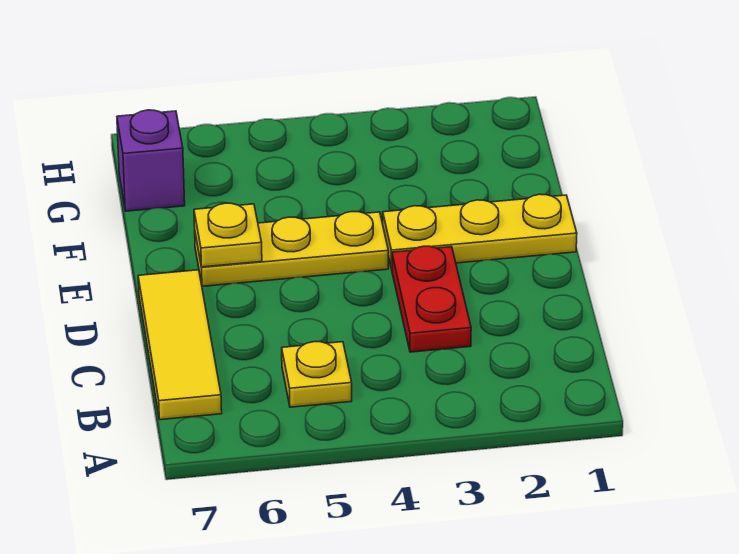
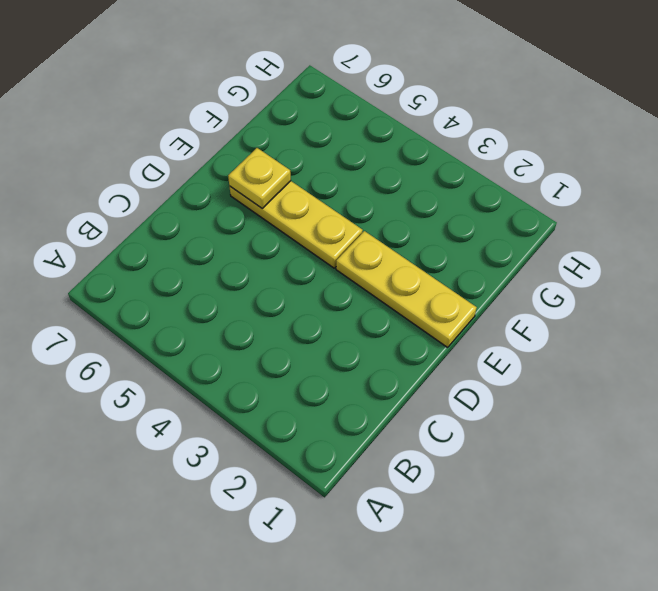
none -> yellow 1x1 plate [282,342,352,407]
none -> yellow 1x3 tile [138,270,222,420]

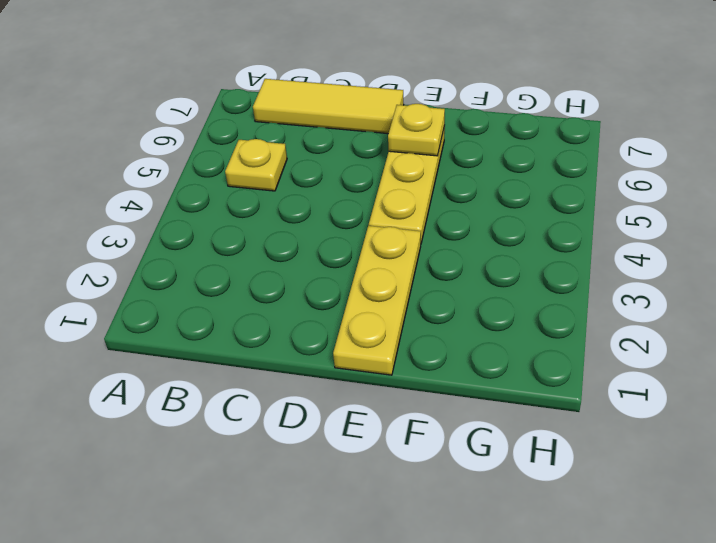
none -> red 1x2 plate [392,246,471,352]
none -> purple 1x1 brick [117,110,185,211]

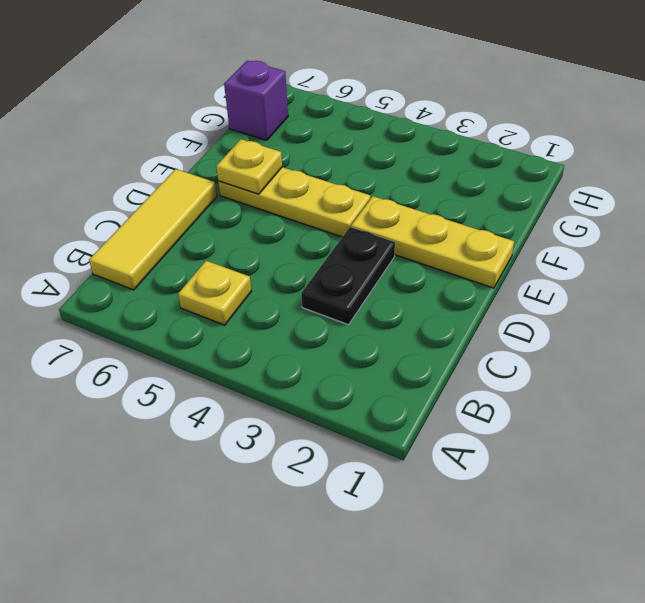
black 1x2 plate [301,227,395,325] -> red 1x2 plate [392,246,471,352]

